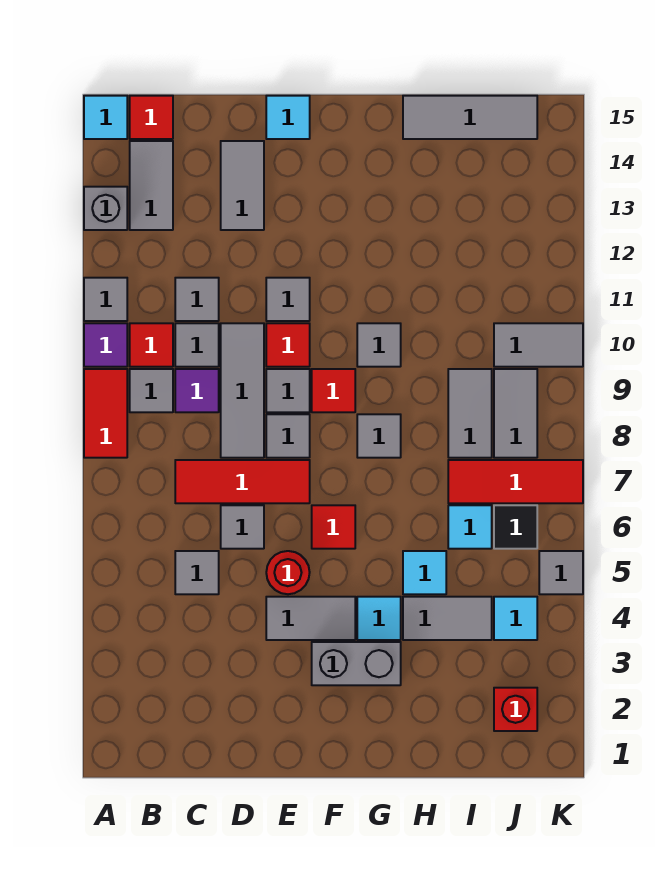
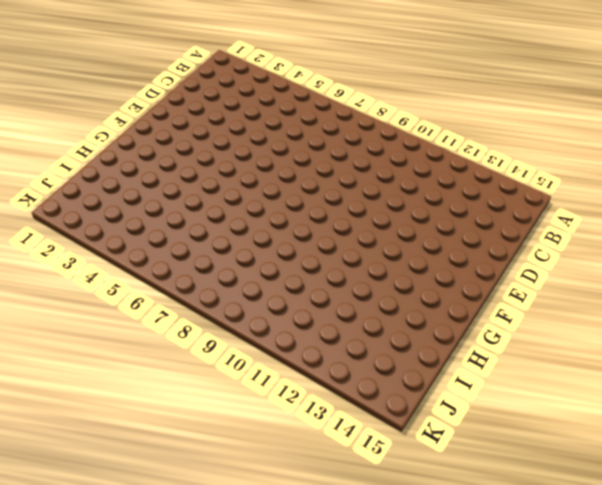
none -> red 1x2 tile [84,369,127,458]
none -> purple 1x1 tile [84,323,127,367]
none -> grey 1x1 tile [84,278,127,321]
none -> grey 1x1 brick [84,187,127,230]

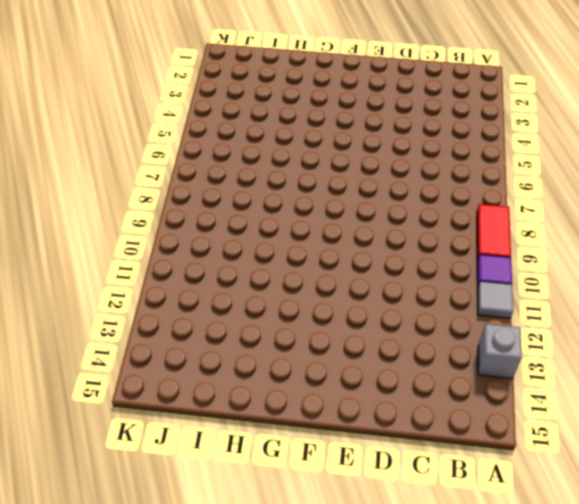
none -> cyan 1x1 tile [84,96,127,139]
none -> grey 1x1 tile [130,369,173,412]
none -> red 1x1 tile [130,323,173,367]
none -> grey 1x2 tile [130,141,173,230]

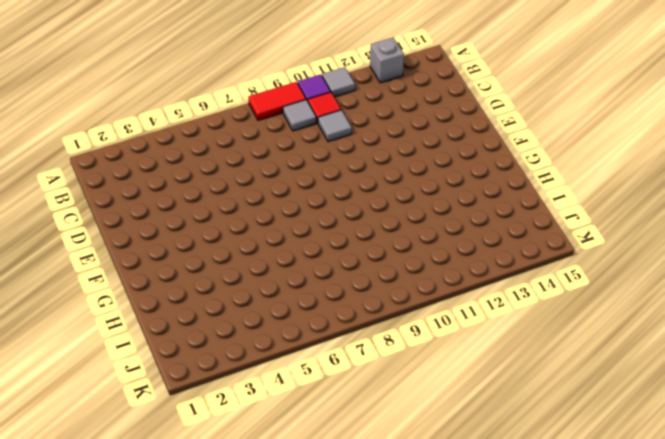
none -> cyan 1x1 tile [84,96,127,139]
none -> grey 1x2 tile [130,141,173,230]
none -> red 1x1 tile [130,96,173,139]
none -> grey 1x1 tile [175,551,219,594]

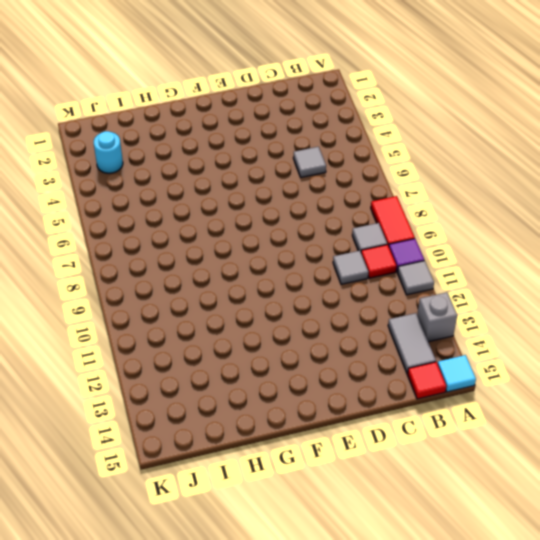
cyan 1x1 round brick [94,131,123,173] -> none
none -> red 1x3 tile [175,460,310,503]
none -> purple 1x1 tile [175,369,219,412]
none -> grey 1x1 tile [175,278,219,321]
none -> grey 1x1 tile [221,505,264,549]

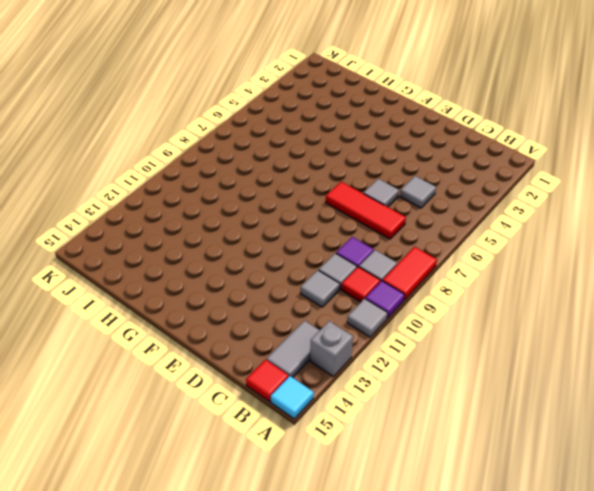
none -> grey 1x3 tile [221,323,264,458]
none -> grey 1x2 tile [221,141,264,230]
none -> grey 1x2 tile [266,597,355,640]
none -> red 1x1 round brick [266,551,310,594]

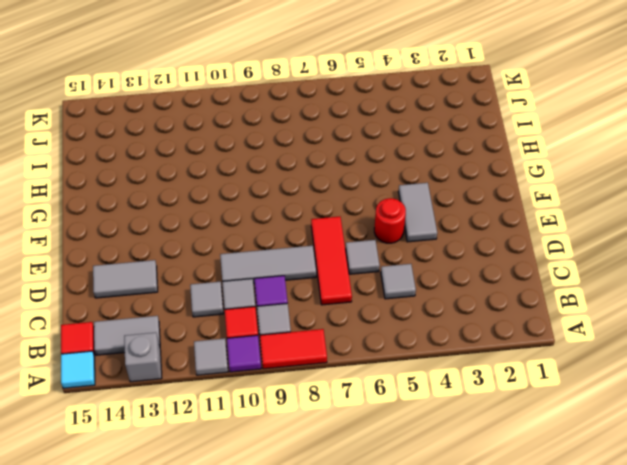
none -> grey 1x1 tile [266,414,310,458]
none -> grey 1x1 tile [266,369,310,412]
none -> red 1x1 tile [266,323,310,367]
none -> grey 1x1 tile [266,278,310,321]

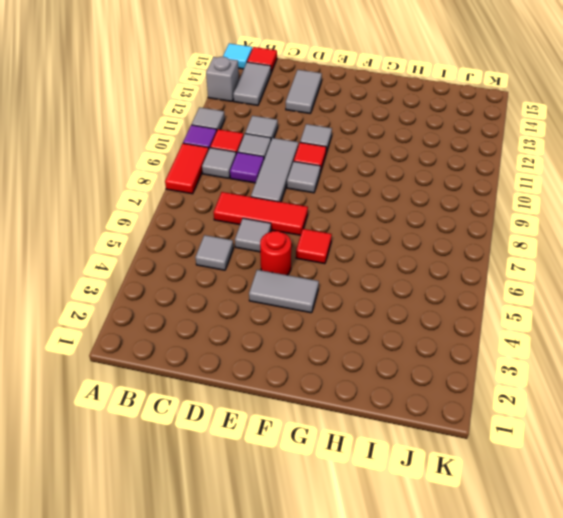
none -> grey 1x1 tile [266,414,310,458]
none -> cyan 1x1 tile [266,96,310,139]
none -> grey 1x2 brick [312,642,401,685]
none -> red 1x1 tile [312,369,355,412]

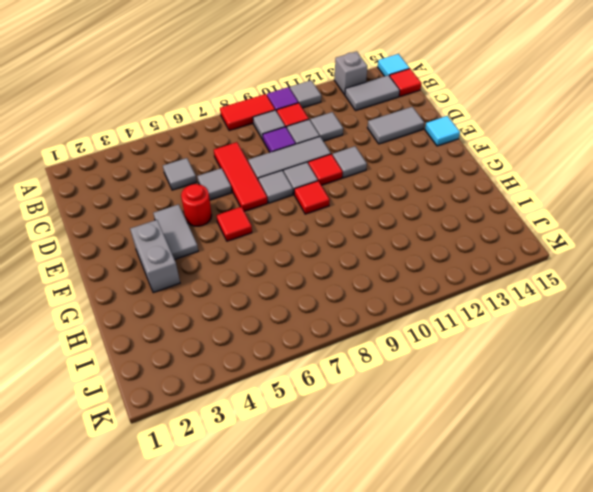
none -> cyan 1x1 tile [357,597,401,640]
none -> grey 1x1 tile [357,414,401,458]
none -> grey 1x1 tile [357,323,401,367]
none -> grey 1x2 tile [403,597,492,640]

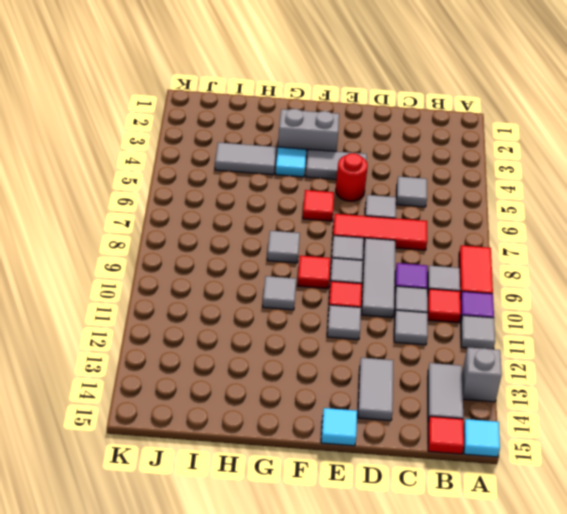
none -> cyan 1x1 tile [403,551,446,594]
none -> grey 1x3 tile [403,96,537,139]
none -> cyan 1x1 tile [448,505,492,549]
none -> red 1x3 tile [448,460,583,503]

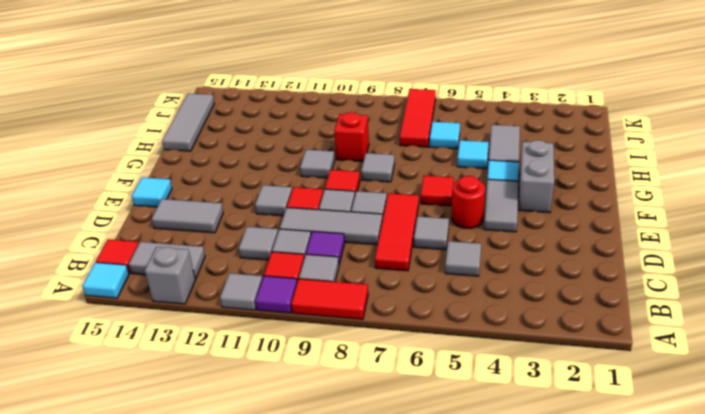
red 1x1 brick [334,112,369,161] -> red 1x1 brick moved to [494,688,537,731]
none -> grey 1x2 tile [448,369,492,458]
none -> cyan 1x1 tile [494,597,537,640]
none -> black 1x1 tile [494,505,537,549]
none -> grey 1x2 tile [494,369,537,458]

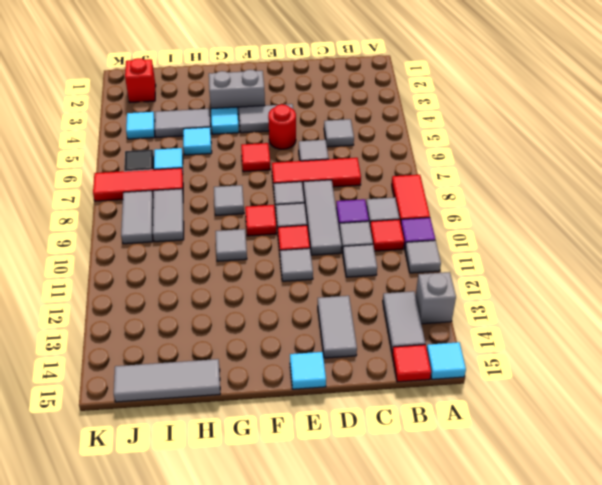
none -> grey 1x2 tile [494,323,583,367]
none -> grey 1x1 tile [539,551,583,594]

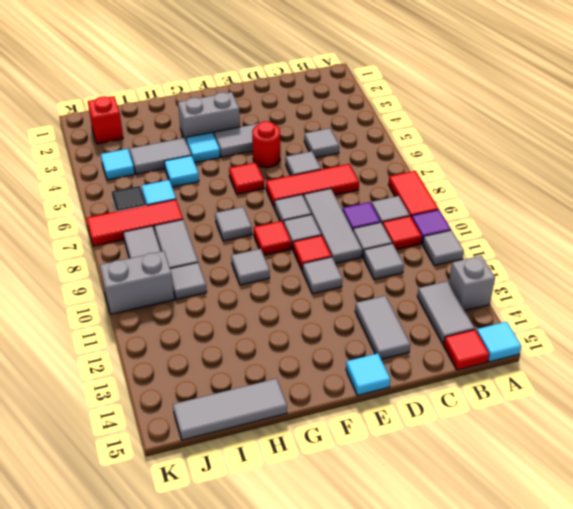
grey 1x1 tile [170,262,207,299] -> grey 1x1 tile moved to [539,551,583,594]
grey 1x2 brick [100,251,175,314] -> grey 1x2 tile [494,323,583,367]

